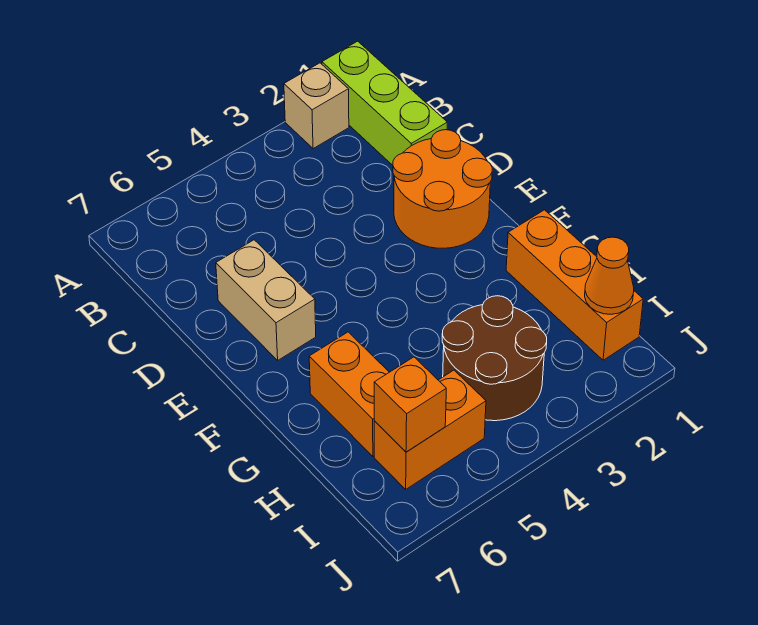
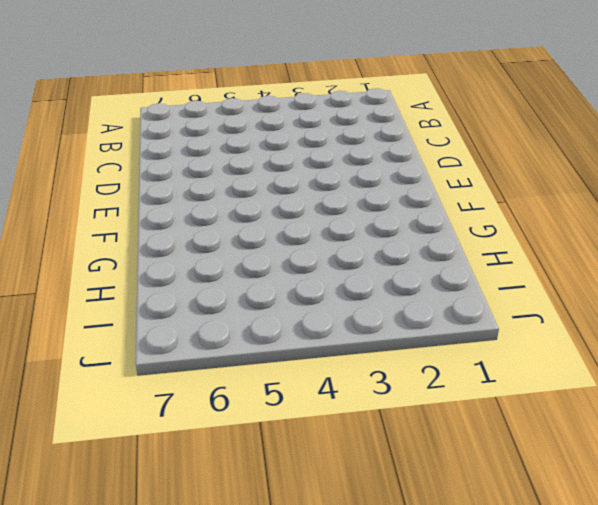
none -> lime 1x3 brick [322,41,447,165]
none -> tan 1x1 brick [284,63,349,149]

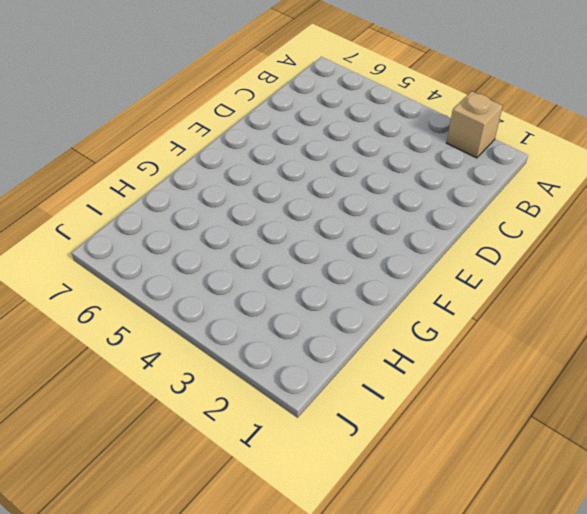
none -> lime 1x3 brick [322,41,447,165]
none -> orange 2x2 round brick [393,130,492,248]

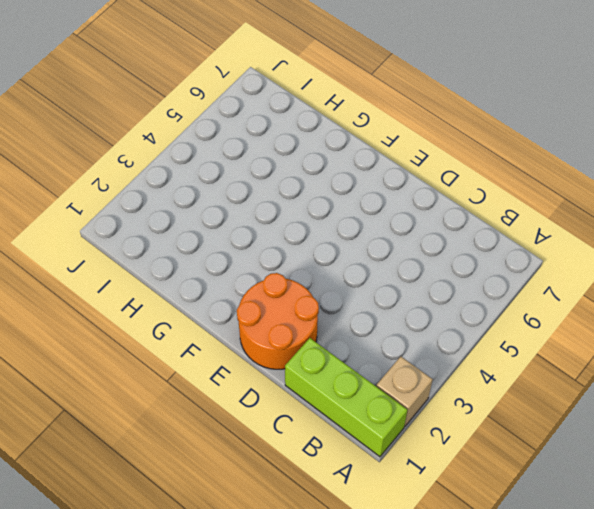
none -> tan 1x2 brick [216,240,316,360]
none -> orange 1x3 brick [506,210,643,360]

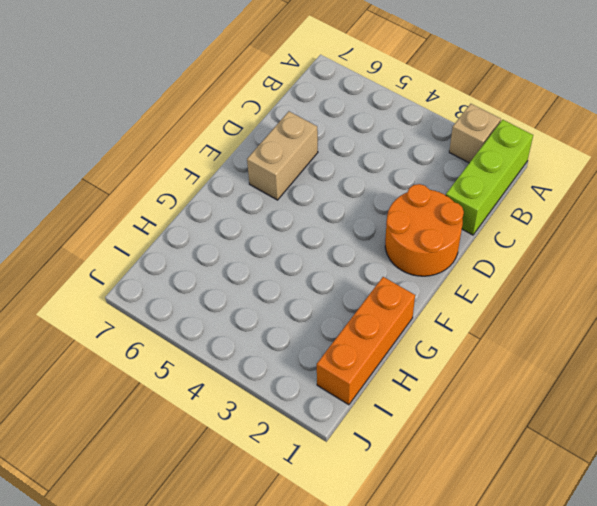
none -> orange 1x2 brick [309,332,389,456]
none -> brown 2x2 round brick [442,296,547,421]

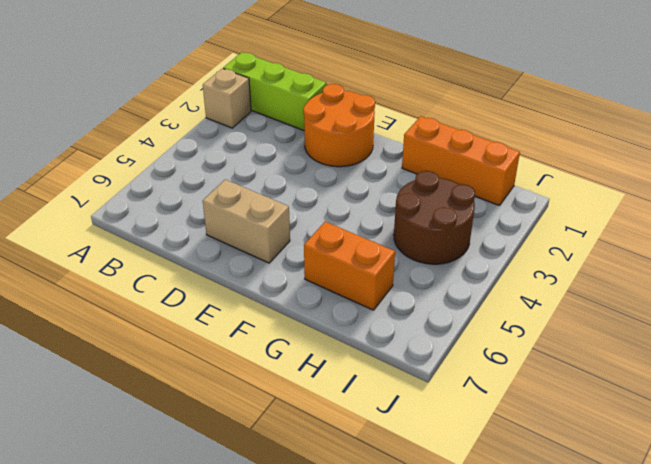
none -> orange 1x2 brick [374,370,486,489]
none -> orange 1x1 cone [585,237,634,314]

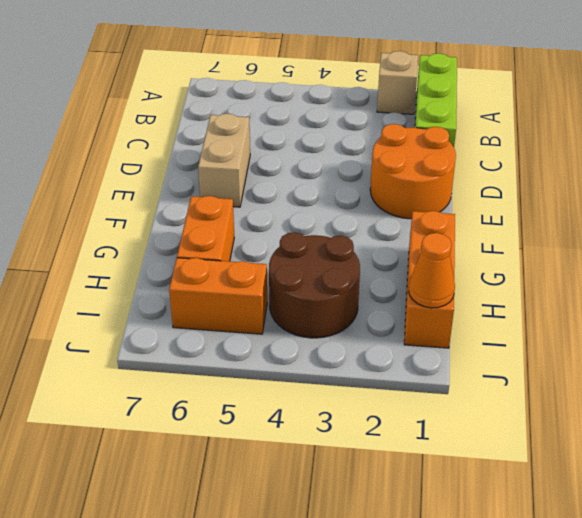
none -> orange 1x1 brick [374,357,446,452]

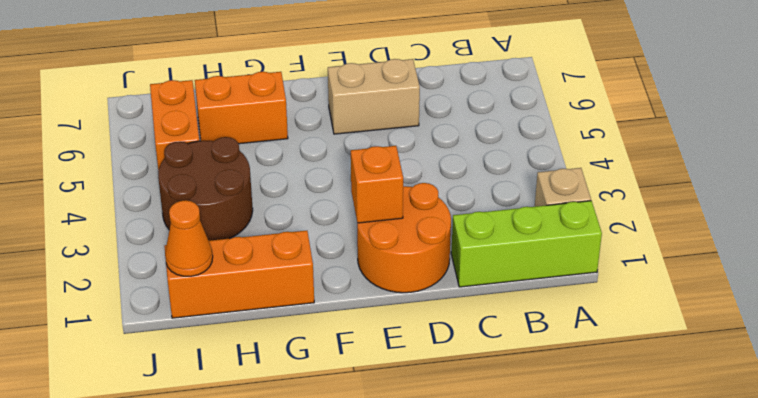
orange 1x1 brick [351,146,403,223] -> orange 1x1 brick moved to [374,357,446,452]

